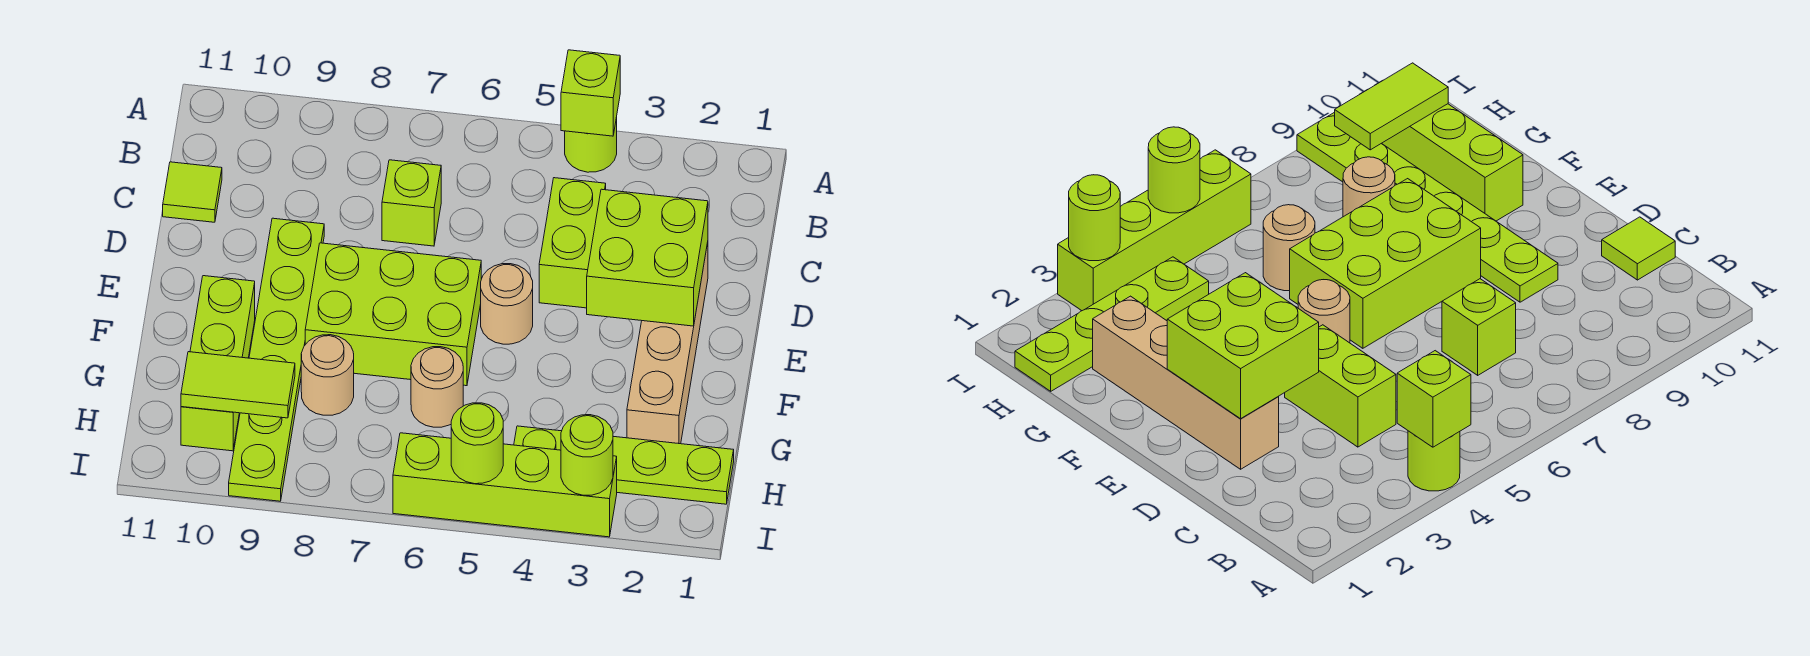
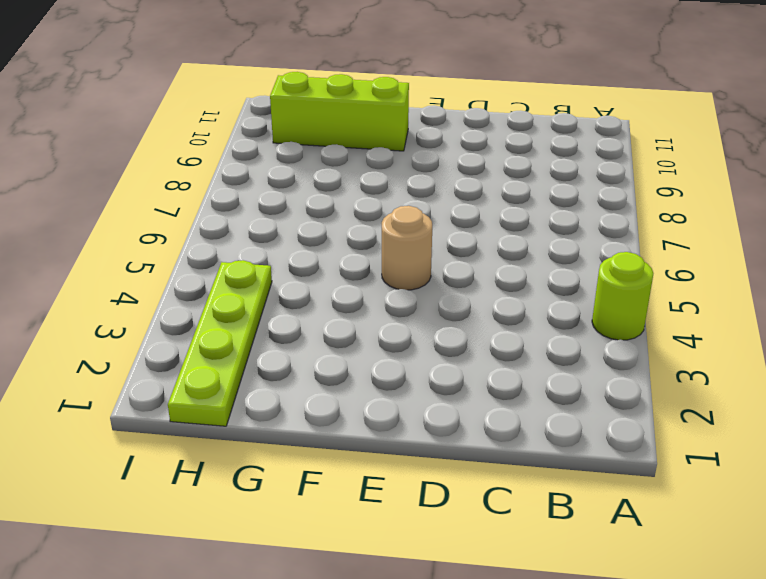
none -> lime 1x2 brick [539,178,606,308]
none -> lime 1x1 brick [382,160,441,246]
none -> lime 1x1 tile [163,162,222,222]

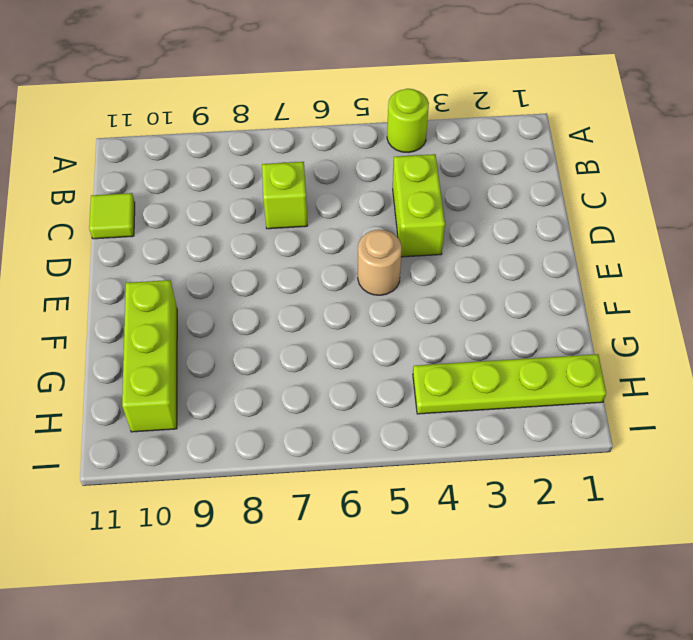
none -> tan 1x4 brick [627,242,708,444]
none -> lime 1x6 plate [229,218,324,501]
none -> lime 2x3 brick [305,243,481,386]

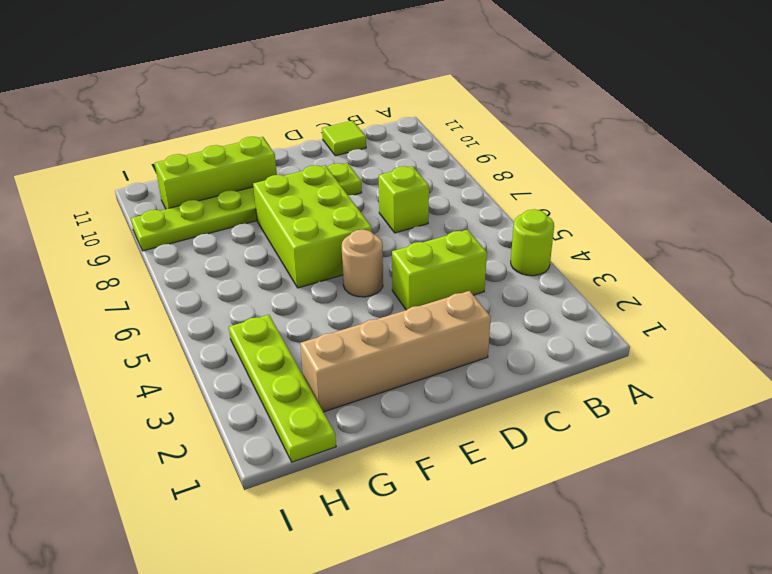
none -> tan 1x1 round brick [411,347,463,427]
none -> tan 1x1 round brick [301,335,354,415]
none -> lime 1x4 brick [393,433,617,537]

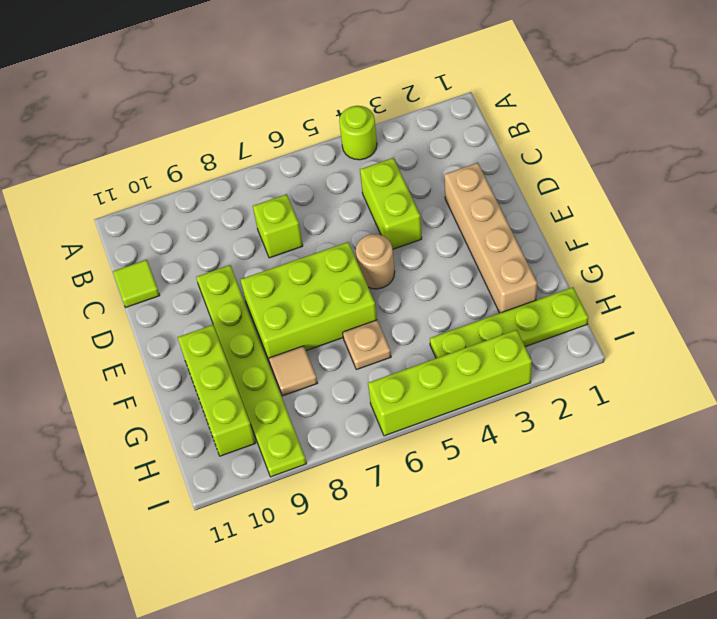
tan 1x1 plate [343,320,391,370] -> tan 1x1 round brick [411,347,463,427]
tan 1x1 tile [269,346,317,396] -> tan 1x1 round brick [301,335,354,415]
none -> lime 1x1 brick [561,50,620,136]
none -> lime 2x2 brick [587,189,708,326]
none -> lime 1x2 tile [181,352,295,418]

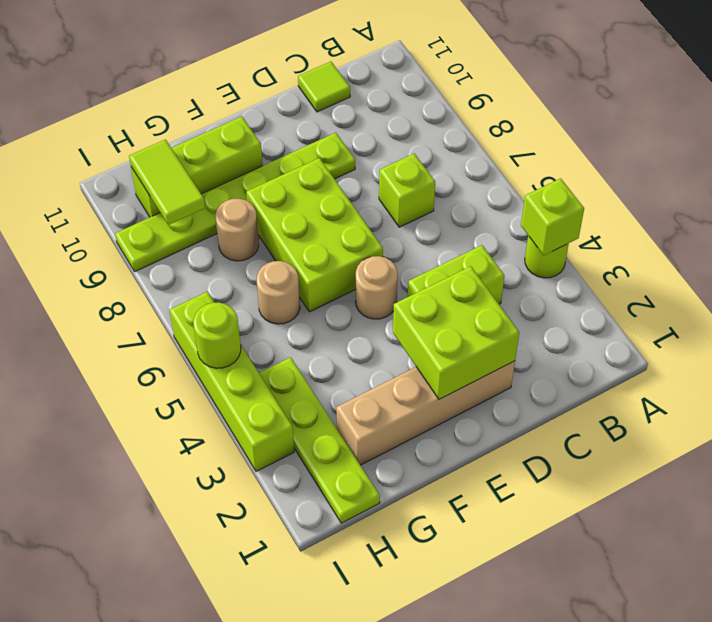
none -> lime 1x1 round brick [561,415,613,495]

